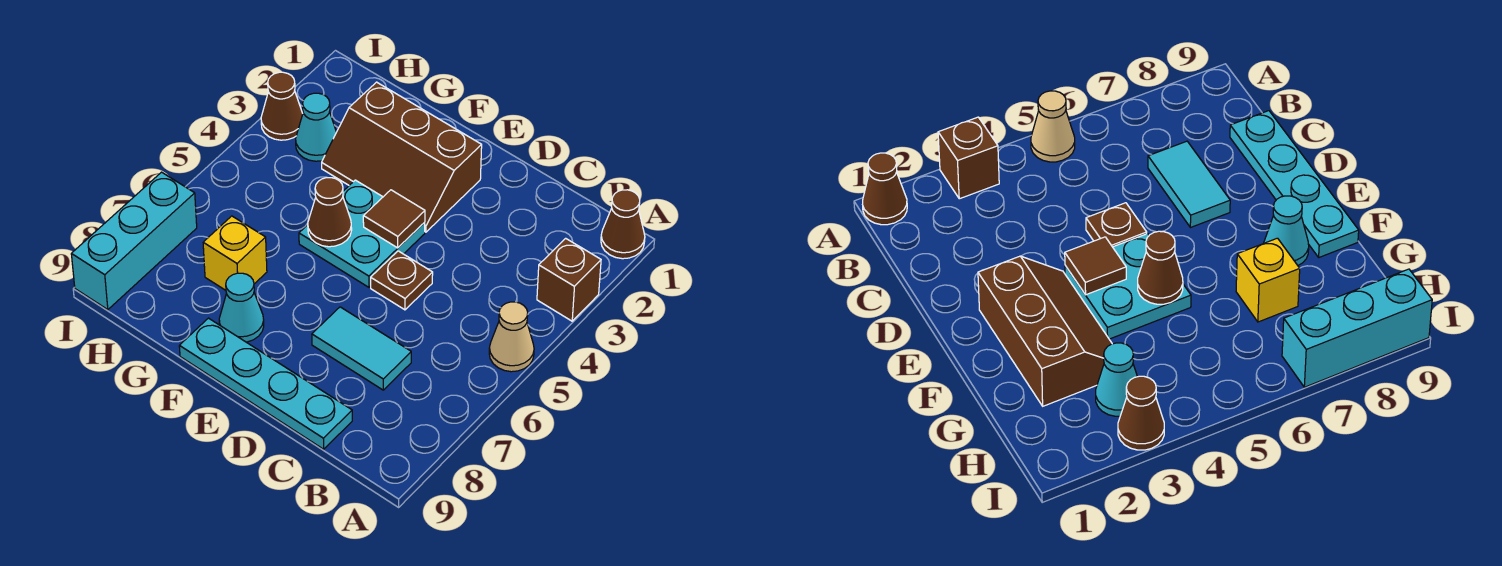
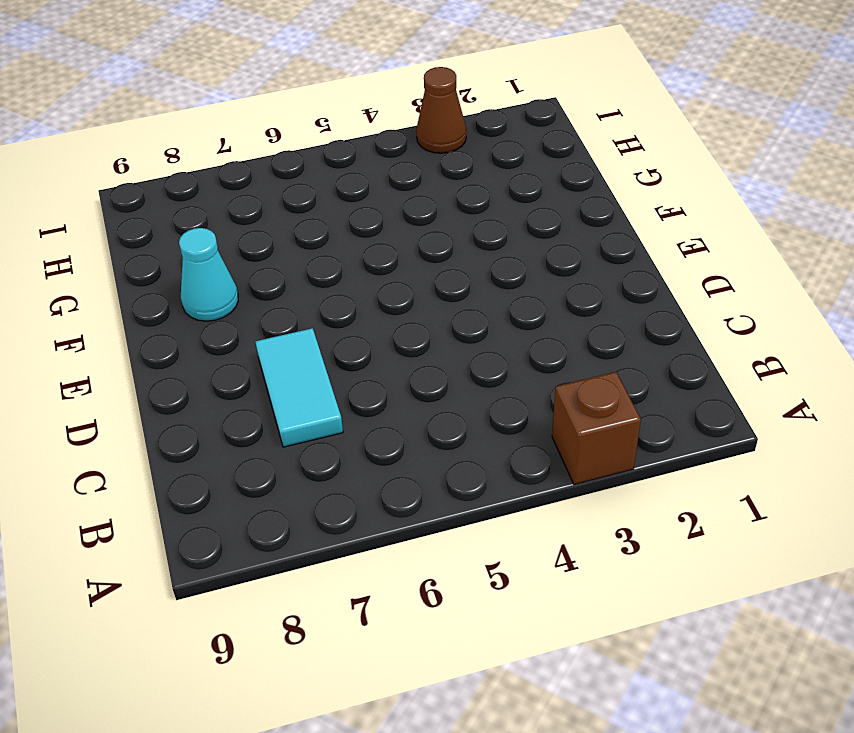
none -> brown 1x1 cone [601,190,645,259]
none -> tan 1x1 cone [489,302,534,372]
none -> cyan 1x4 plate [179,318,352,449]

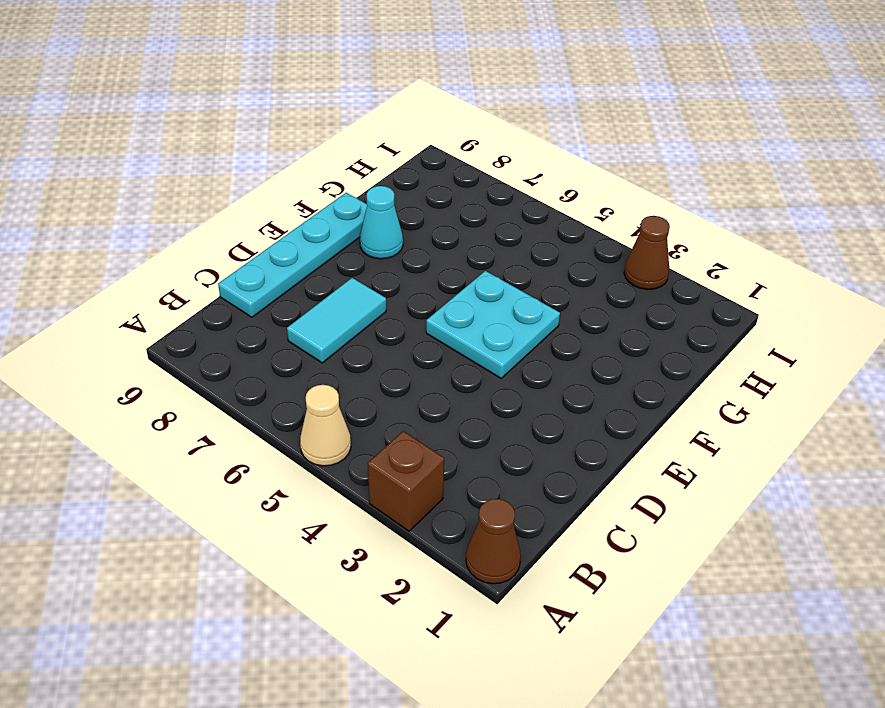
none -> brown 1x1 plate [371,251,433,310]
none -> brown 2x3 slope [322,82,482,232]
none -> yellow 1x1 brick [203,216,267,290]

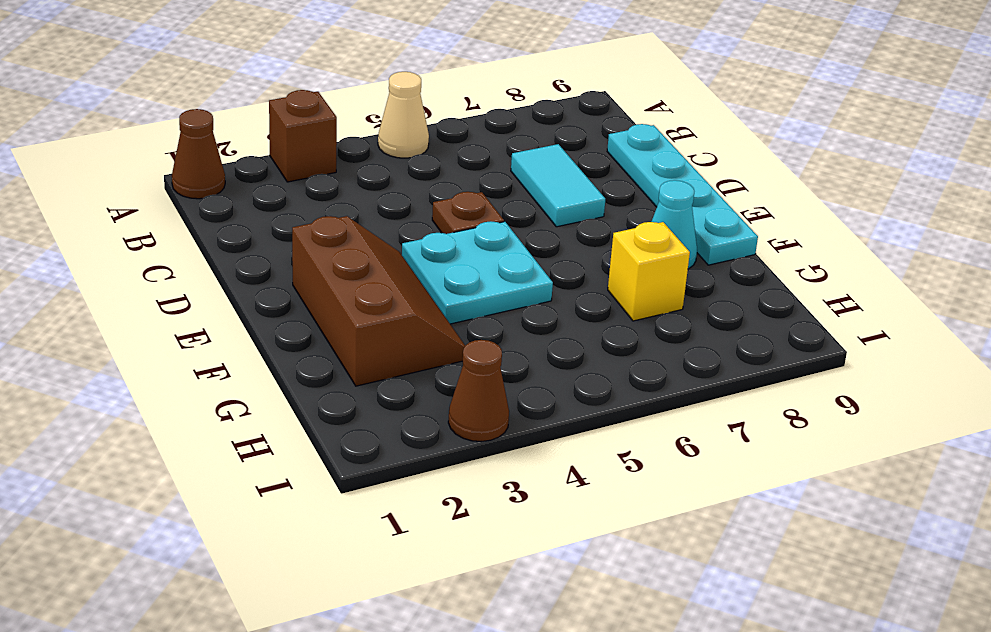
none -> cyan 1x1 cone [296,93,336,161]
none -> cyan 1x3 brick [71,172,197,310]
none -> brown 1x1 tile [363,190,425,248]

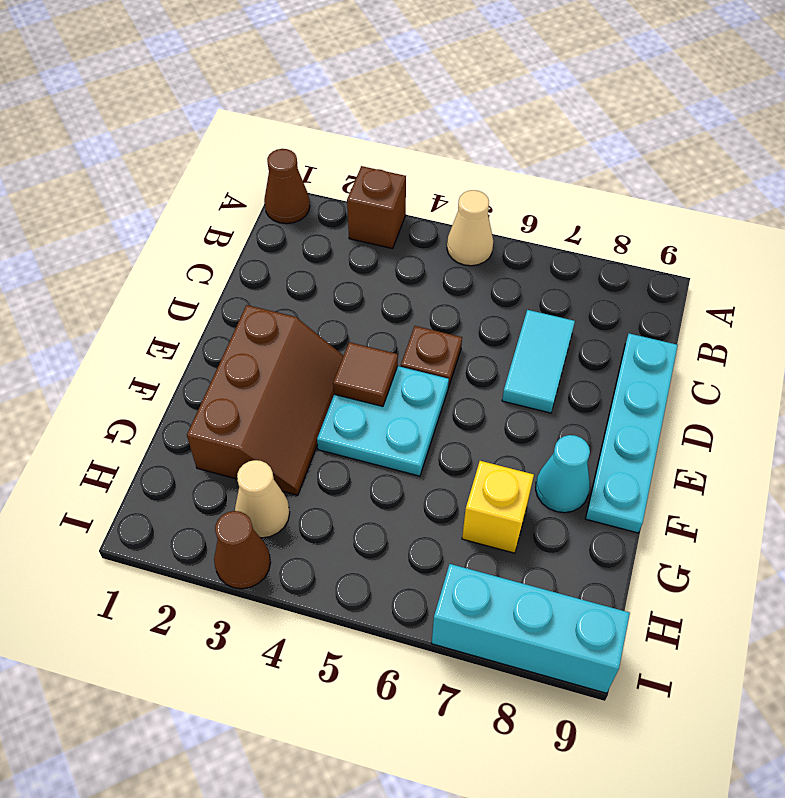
tan 1x1 cone [235,460,290,538] -> cyan 1x1 cone [296,93,336,161]
none -> brown 1x1 cone [308,178,352,247]

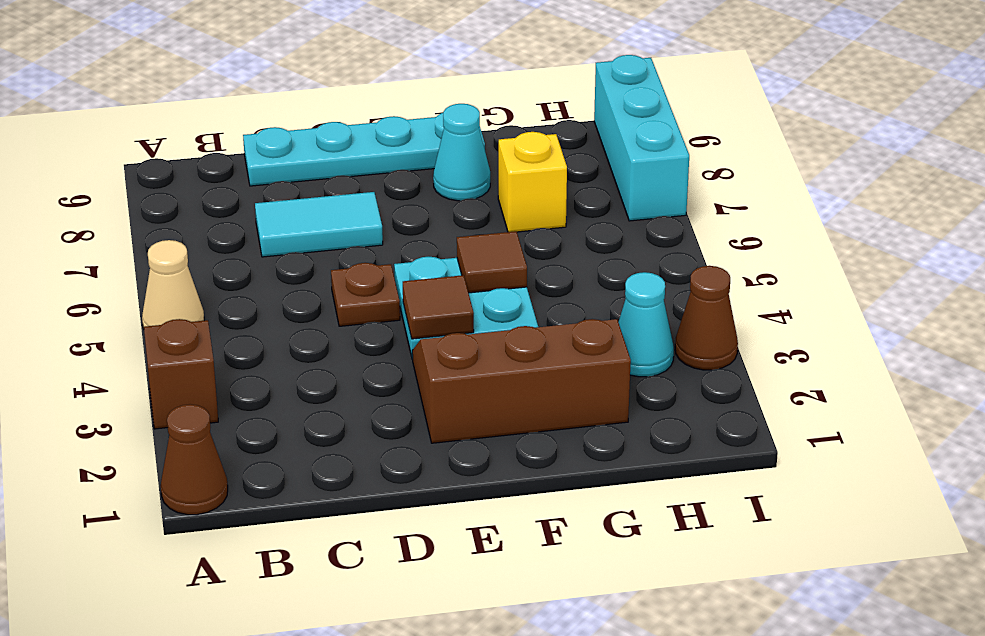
brown 1x1 tile [457,231,527,293] -> brown 1x1 cone [308,178,352,247]

